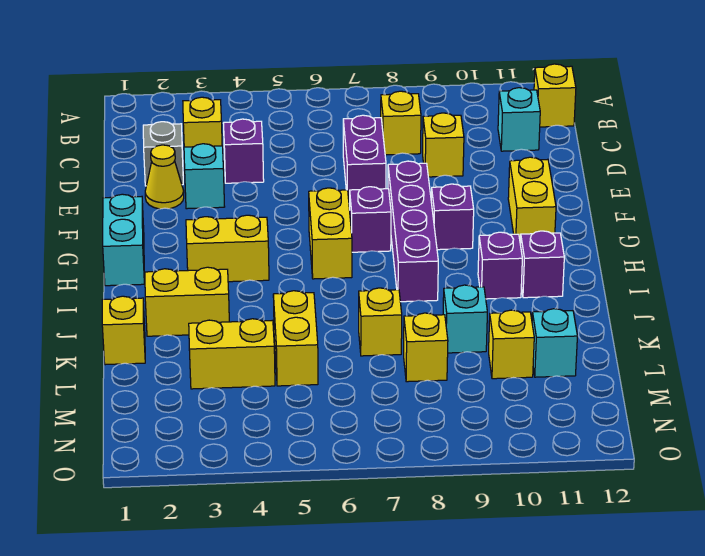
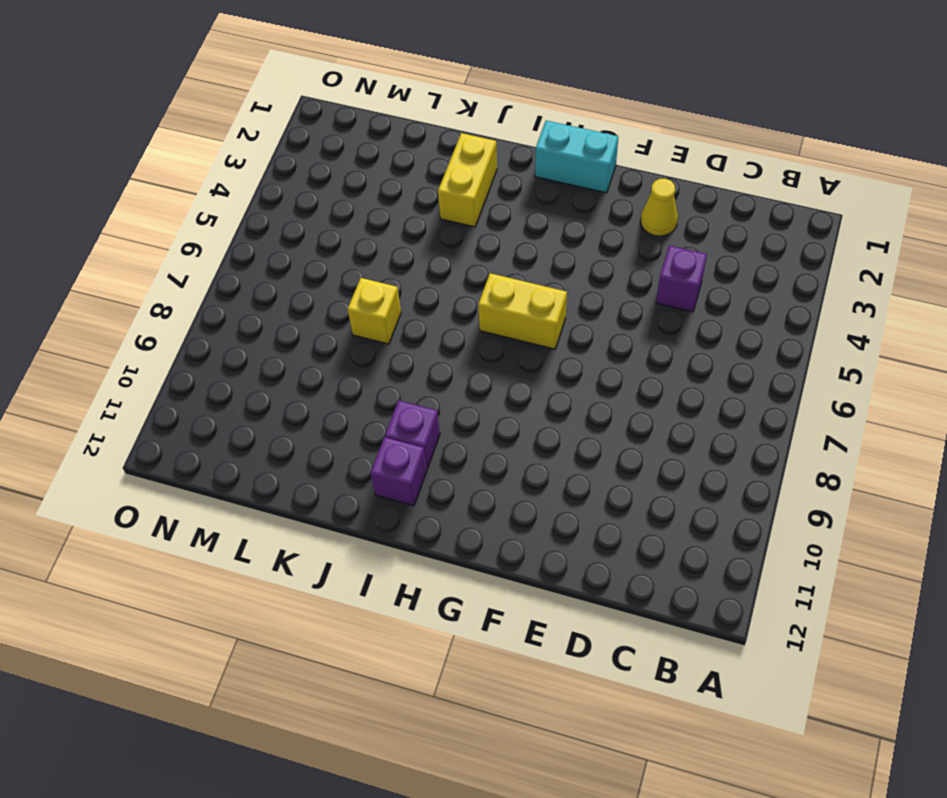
none -> yellow 1x1 brick [534,64,576,127]
none -> yellow 1x1 brick [183,97,222,147]
none -> yellow 1x1 brick [381,91,421,155]

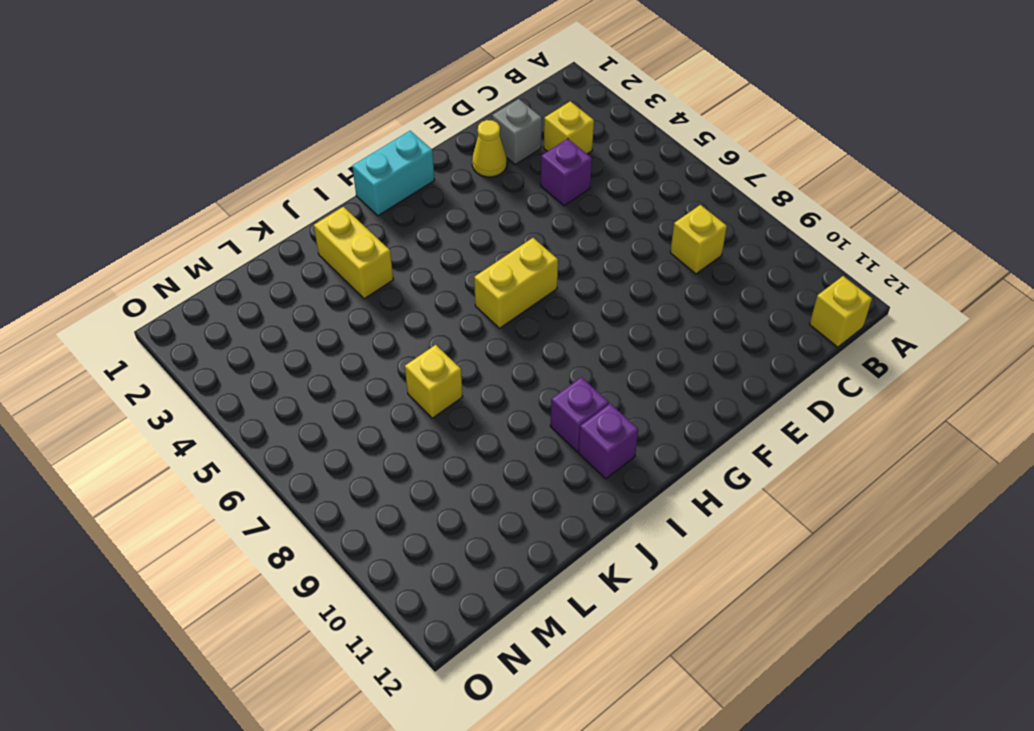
none -> cyan 1x1 brick [498,88,540,151]
none -> purple 1x2 brick [343,115,386,203]
none -> yellow 1x1 brick [423,113,464,177]

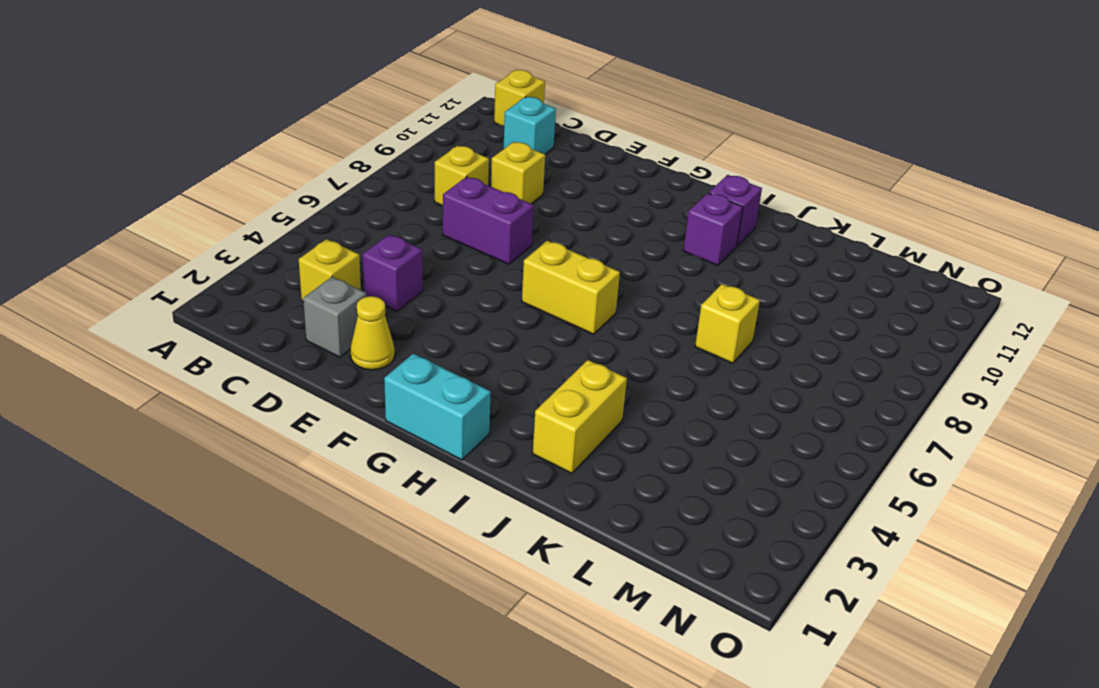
none -> cyan 1x1 brick [184,144,225,209]
none -> purple 1x4 brick [388,161,438,302]
none -> yellow 1x2 brick [508,157,556,243]

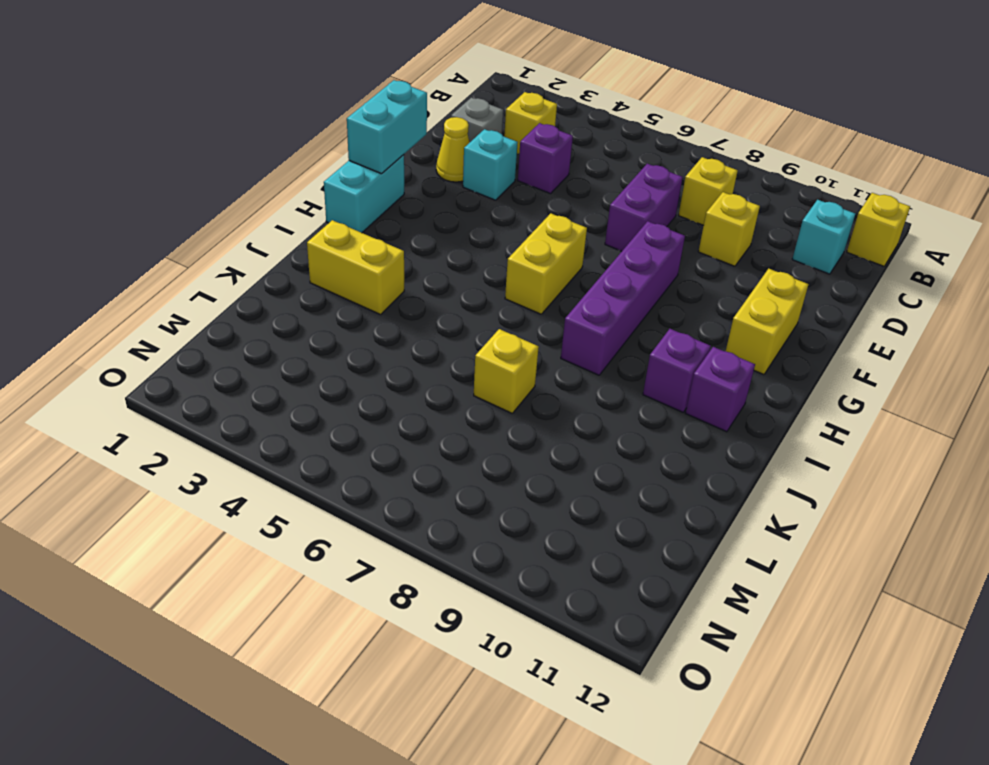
cyan 1x2 brick [347,80,427,174] -> none
none -> purple 1x1 brick [350,187,391,252]
none -> purple 1x1 brick [431,184,474,250]
none -> yellow 1x2 brick [186,215,269,282]

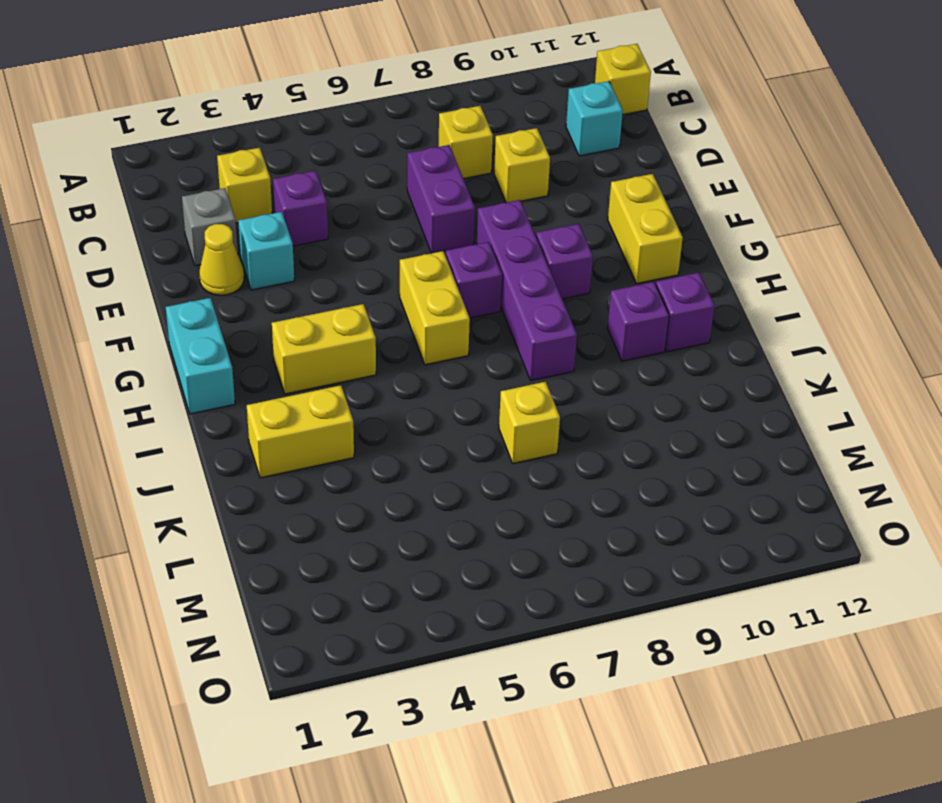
none -> yellow 1x1 brick [102,296,145,365]
none -> yellow 1x2 brick [273,291,318,386]
none -> cyan 1x1 brick [443,285,487,353]

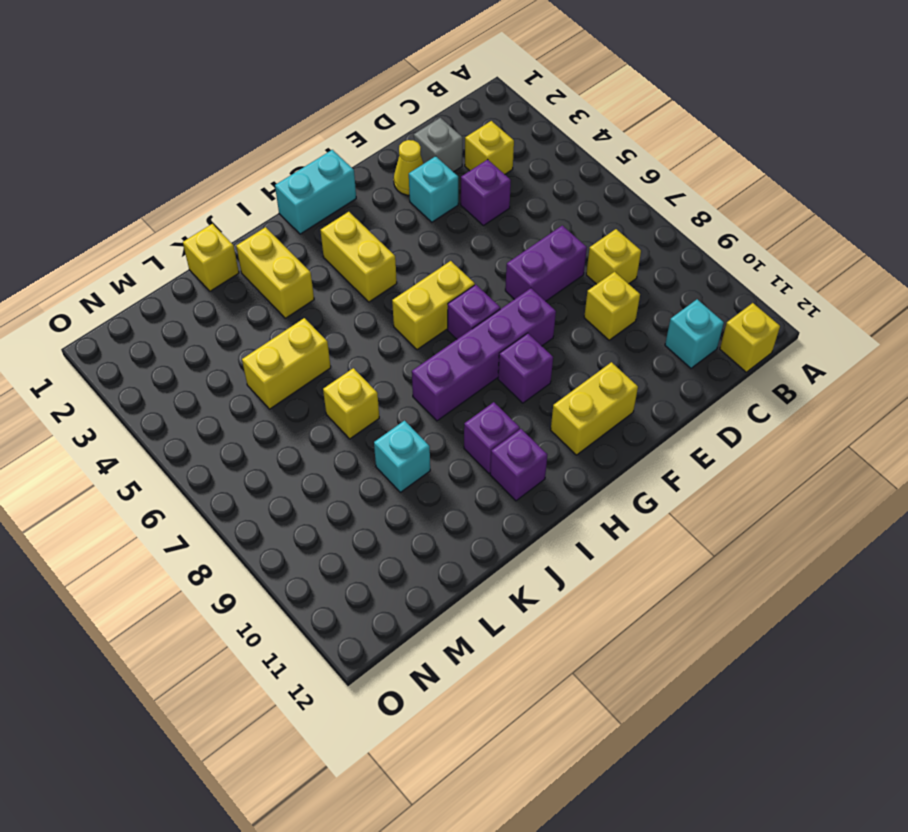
none -> yellow 1x2 brick [189,319,275,389]
none -> yellow 1x1 brick [404,313,448,382]
none -> yellow 1x1 brick [489,310,534,379]

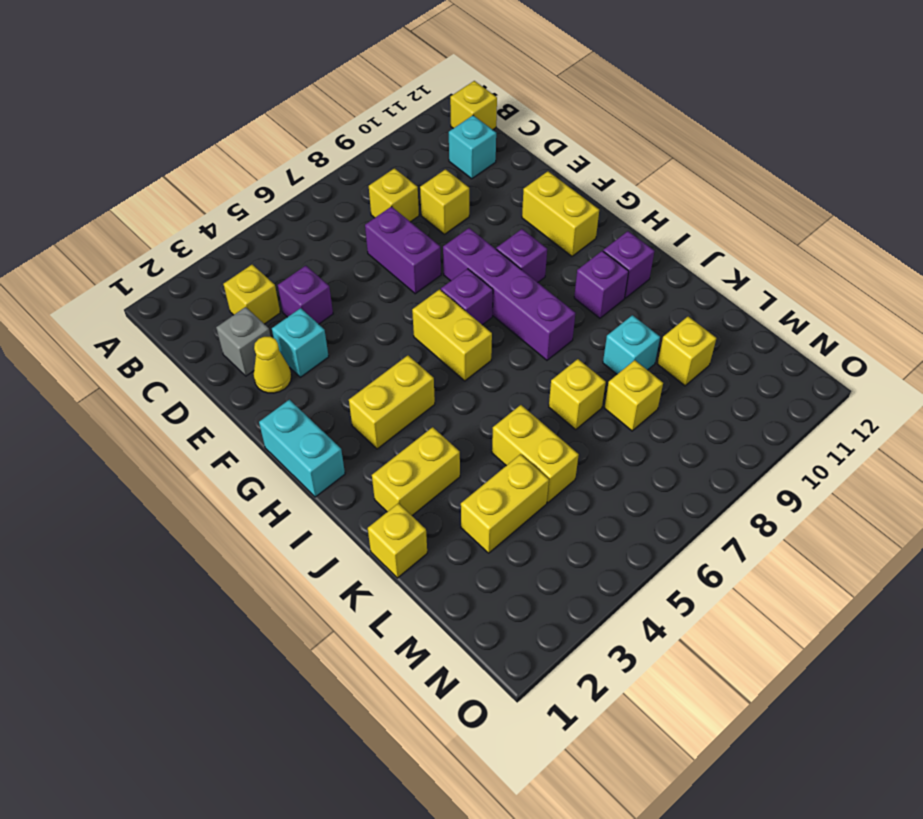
none -> cyan 1x1 brick [532,309,577,377]

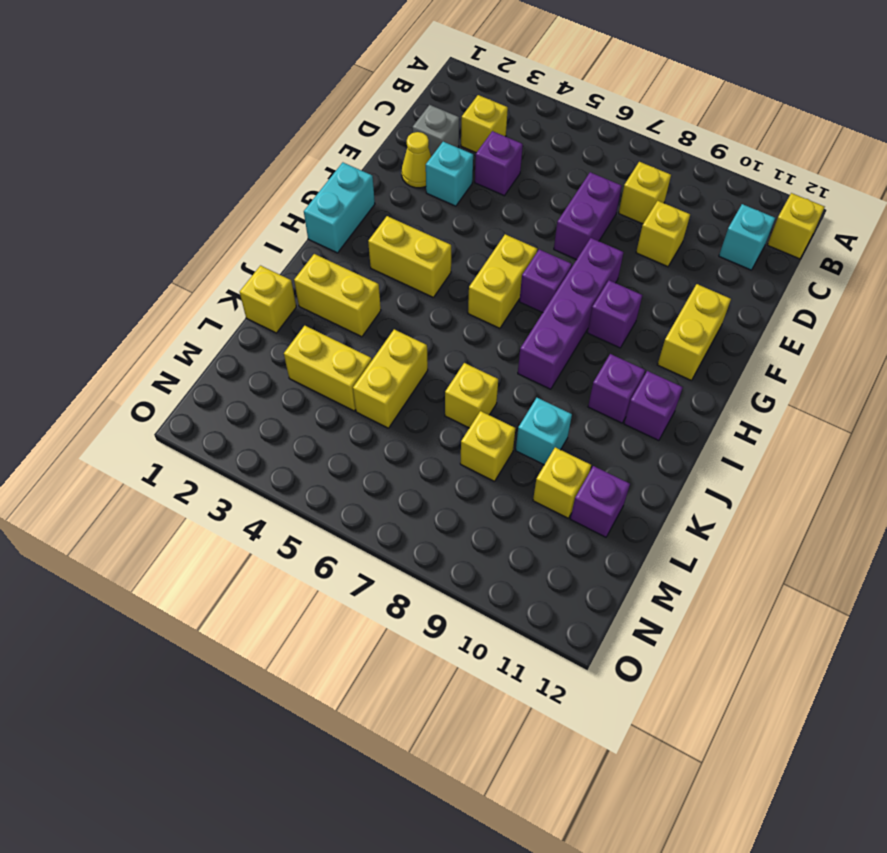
purple 1x1 brick [570,466,630,537] -> cyan 1x1 brick [532,309,577,377]

